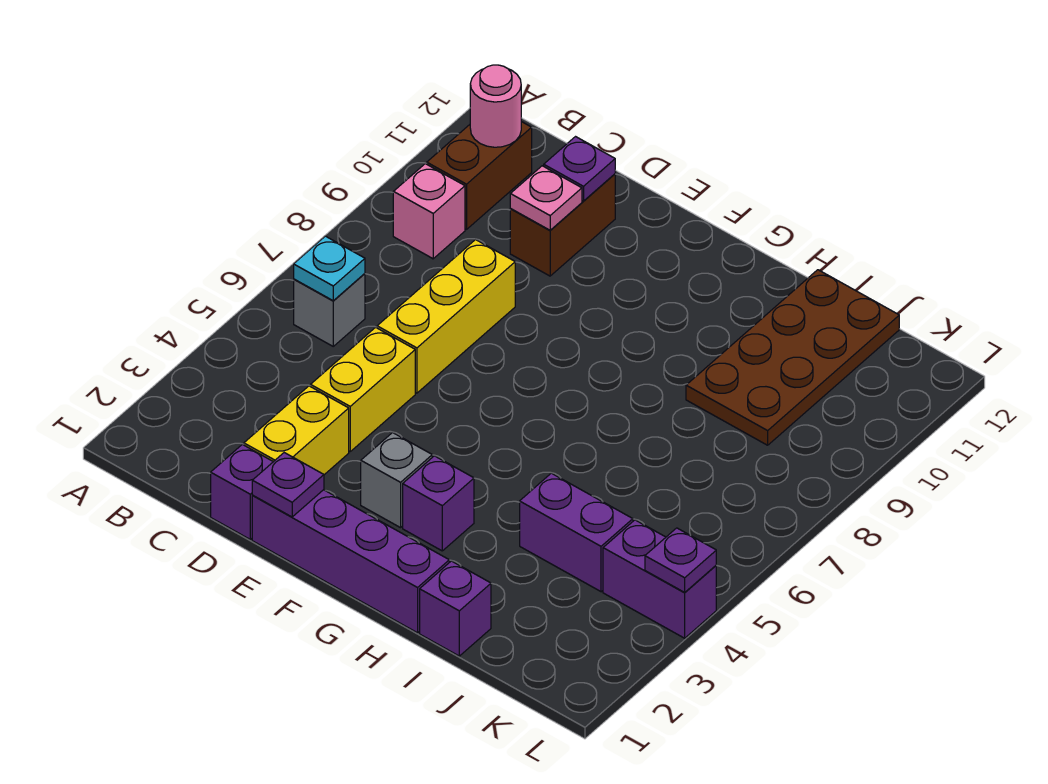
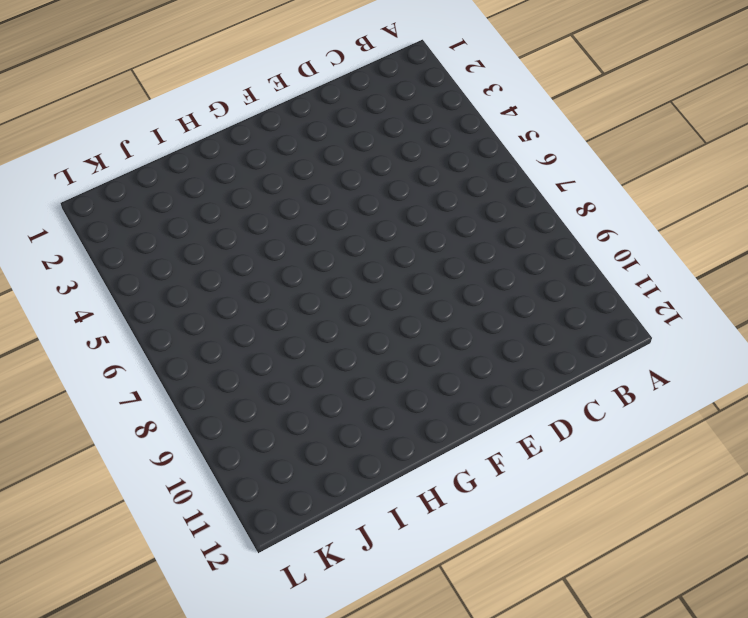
none -> grey 1x1 brick [294,274,365,346]
none -> pink 1x1 brick [393,164,465,259]
none -> brown 1x2 brick [427,122,532,229]

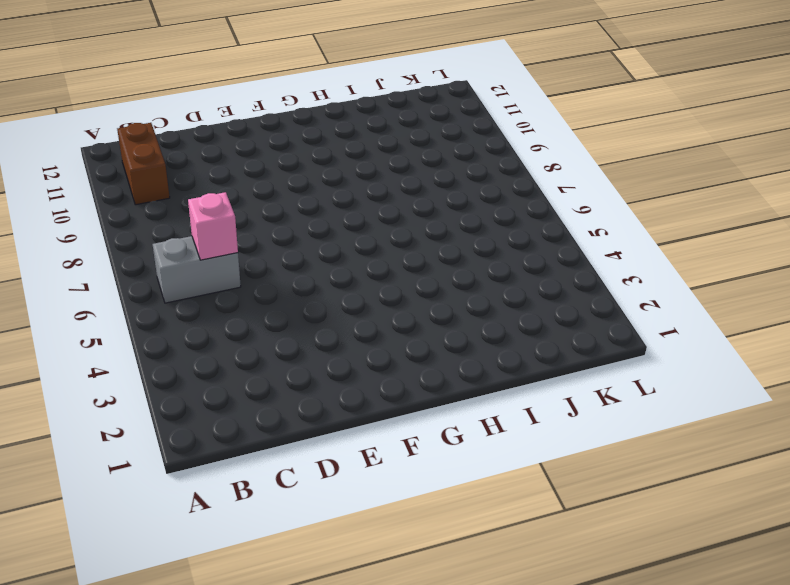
grey 1x2 brick [153,236,241,303] -> grey 1x1 brick [294,274,365,346]
pink 1x1 brick [188,192,238,260] -> pink 1x1 brick moved to [393,164,465,259]
none -> purple 1x1 brick [211,444,273,539]
none -> yellow 1x2 brick [244,386,349,475]
none -> yellow 1x2 brick [311,327,415,451]

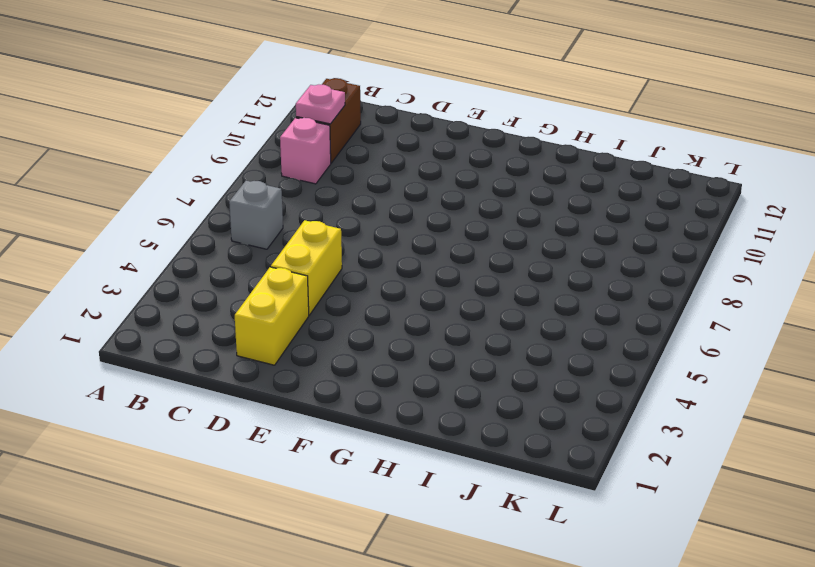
pink 1x1 plate [296,85,345,124] -> pink 1x1 plate moved to [510,166,582,230]
none -> purple 1x1 brick [211,444,273,539]
none -> yellow 1x3 brick [377,240,515,393]
none -> brown 1x2 brick [510,174,615,276]

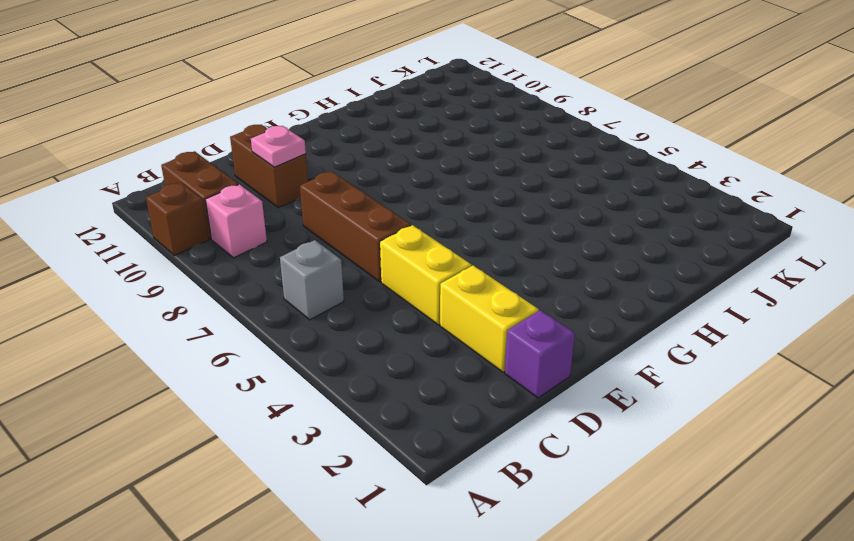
brown 1x1 brick [146,183,209,256] -> none
brown 1x3 brick [300,171,411,282] -> yellow 1x3 brick [377,240,515,393]
none -> purple 1x4 brick [252,490,449,633]
none -> grey 1x1 brick [361,433,432,528]
none -> purple 1x1 brick [403,456,474,551]

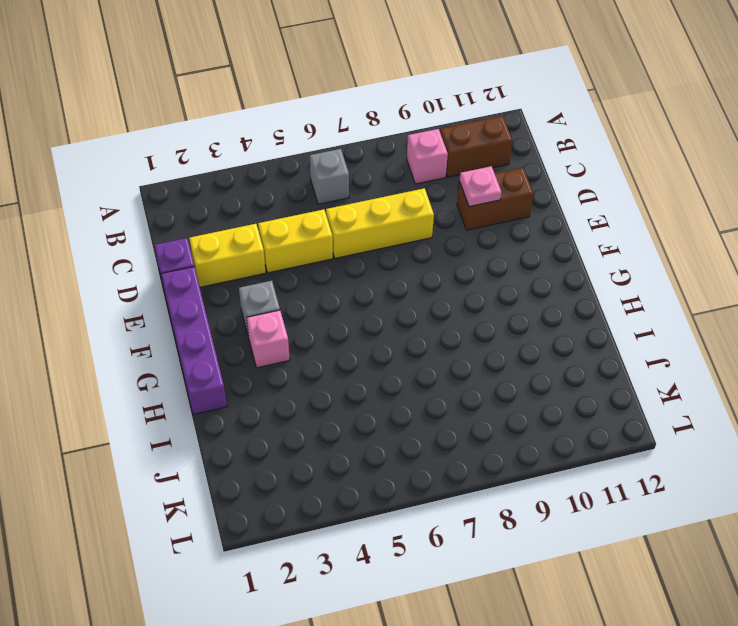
pink 1x1 brick [247,310,290,368] -> purple 1x1 brick [403,456,474,551]
none -> purple 1x1 brick [420,561,491,656]
none -> purple 1x2 brick [520,473,633,592]
none -> brown 2x4 plate [686,270,899,445]

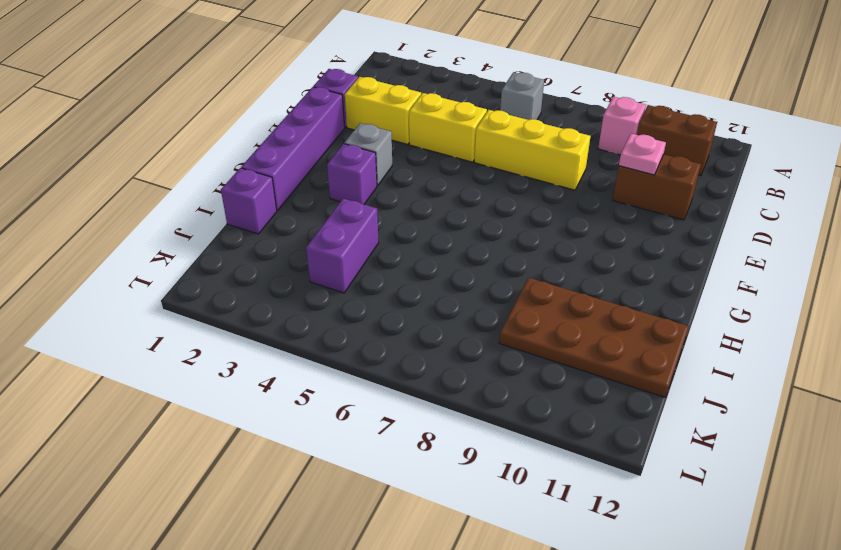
none -> purple 1x2 brick [603,520,716,638]
none -> cyan 1x1 plate [294,236,365,301]
none -> pink 1x1 round brick [470,65,521,147]

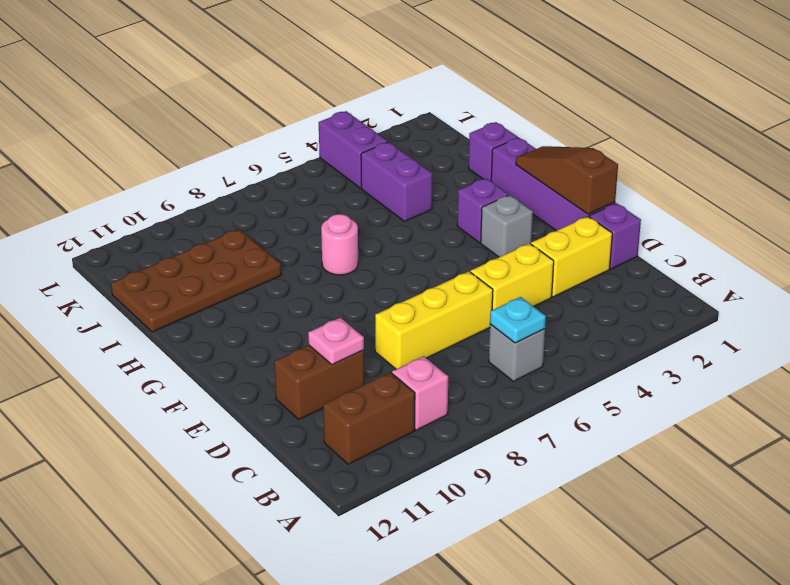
brown 1x3 slope [516,146,618,214] -> purple 1x1 plate [252,453,324,517]
pink 1x1 round brick [321,214,358,275] -> pink 1x1 round brick moved to [470,65,521,147]
none -> purple 1x1 plate [544,137,615,201]
none -> purple 1x1 plate [645,528,716,593]

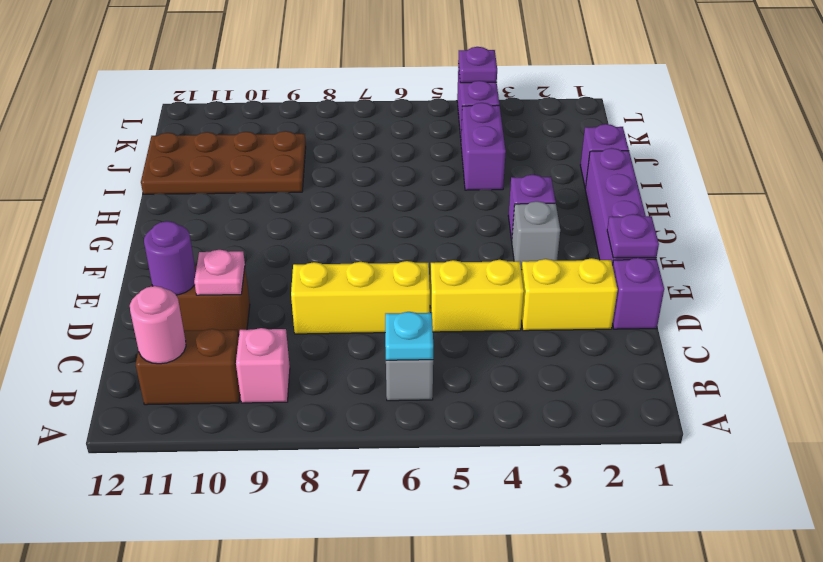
purple 1x1 round brick [144,221,196,295] -> purple 1x1 plate [544,137,615,201]

